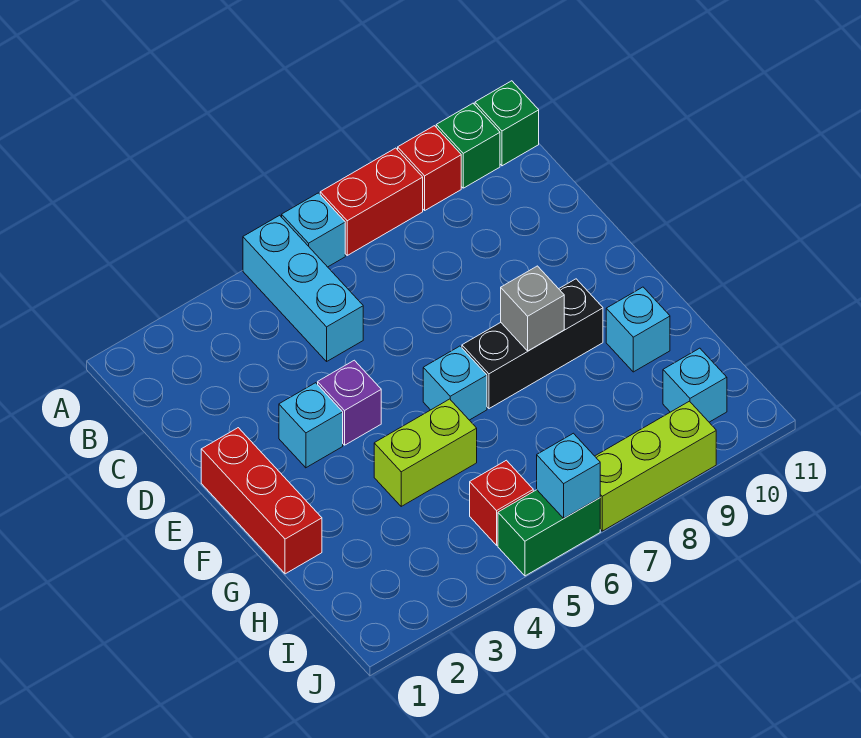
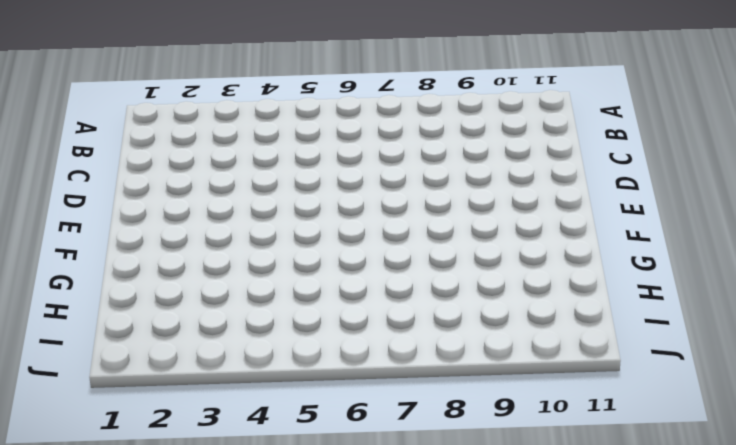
none -> cyan 1x3 brick [243,215,363,361]
none -> cyan 1x1 brick [282,193,345,267]
none -> red 1x2 brick [320,148,423,255]

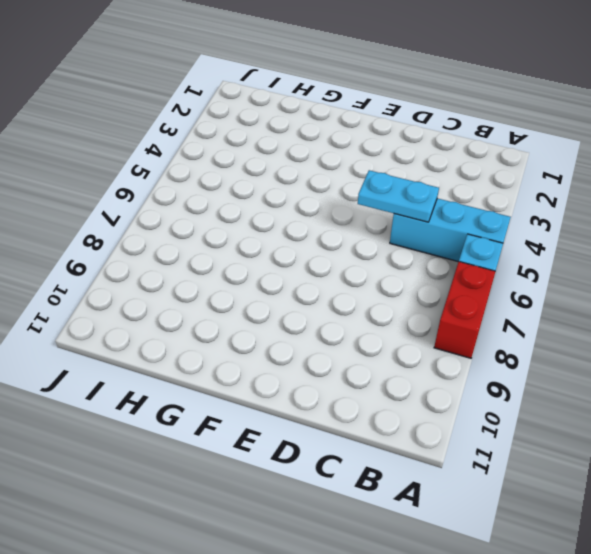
cyan 1x2 plate [358,170,439,222] -> none
none -> red 1x1 brick [398,126,461,210]
none -> green 1x1 brick [436,103,500,188]
none -> green 1x1 brick [475,81,539,166]

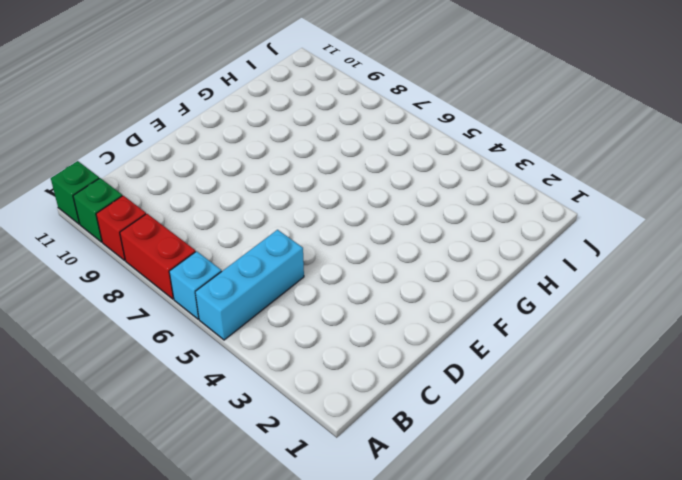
none -> red 1x3 brick [201,428,322,574]
none -> cyan 1x1 brick [279,383,343,468]
none -> purple 1x1 brick [318,360,381,445]

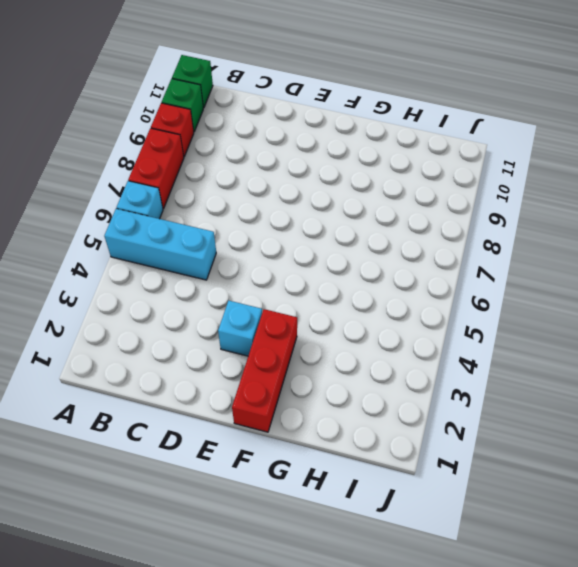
red 1x3 brick [232,309,297,432] -> red 1x3 brick turned to [201,428,322,574]
none -> purple 1x1 brick [318,360,381,445]
none -> cyan 1x1 brick [423,346,487,420]
none -> black 1x3 brick [462,279,603,409]

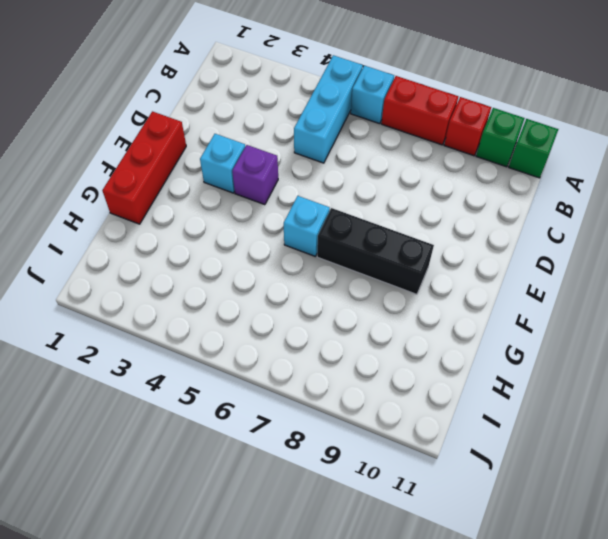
none -> lime 1x2 brick [374,399,477,506]
none -> cyan 1x1 brick [606,287,670,372]
none -> red 1x1 brick [470,460,533,545]

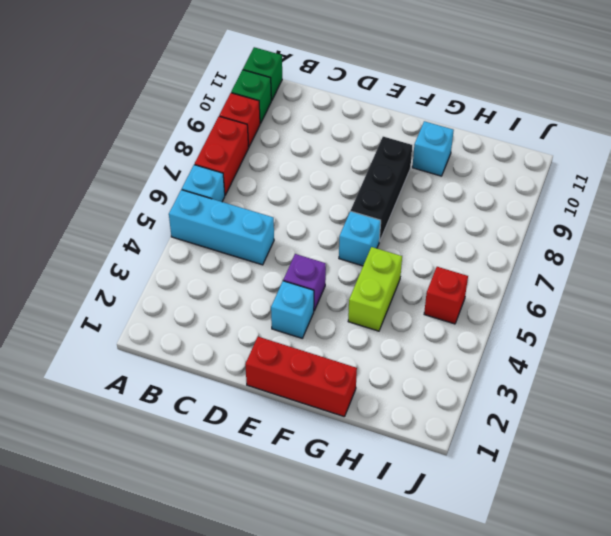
none -> cyan 1x1 brick [663,348,727,422]
none -> green 1x2 brick [498,490,600,576]
none -> lime 1x3 brick [595,401,716,531]

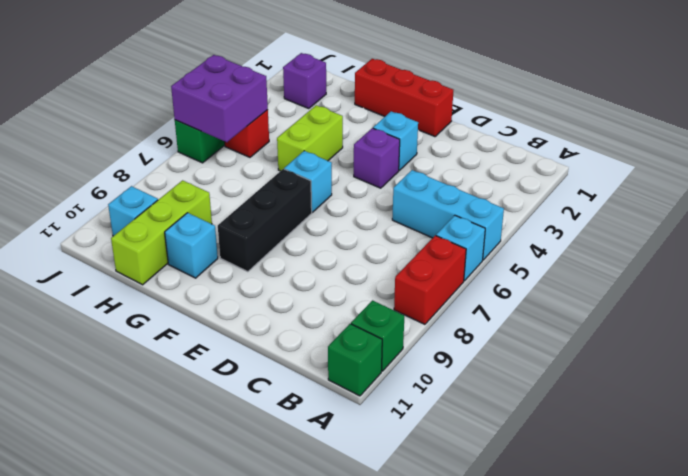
lime 1x3 brick [111,180,212,285] -> lime 1x3 brick moved to [595,401,716,531]
purple 1x1 brick [283,53,326,109] -> none
purple 2x2 brick [171,55,268,142] -> cyan 1x1 brick [537,433,600,518]
none -> red 1x1 brick [398,126,461,210]
none -> grey 1x1 brick [501,266,564,351]

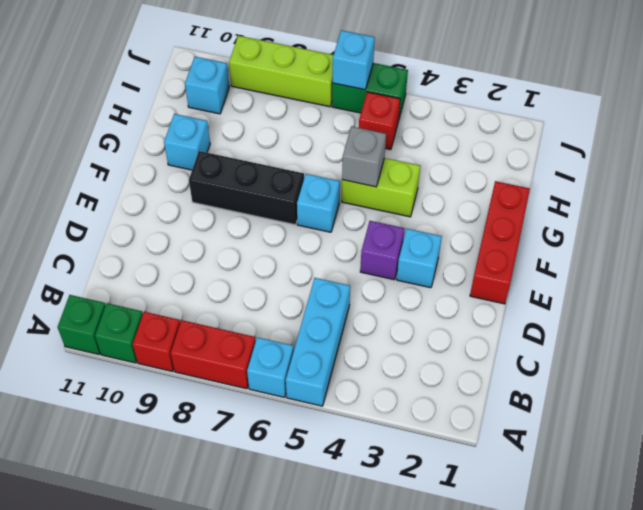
grey 1x1 brick [342,126,386,187] -> grey 1x1 brick moved to [501,266,564,351]

